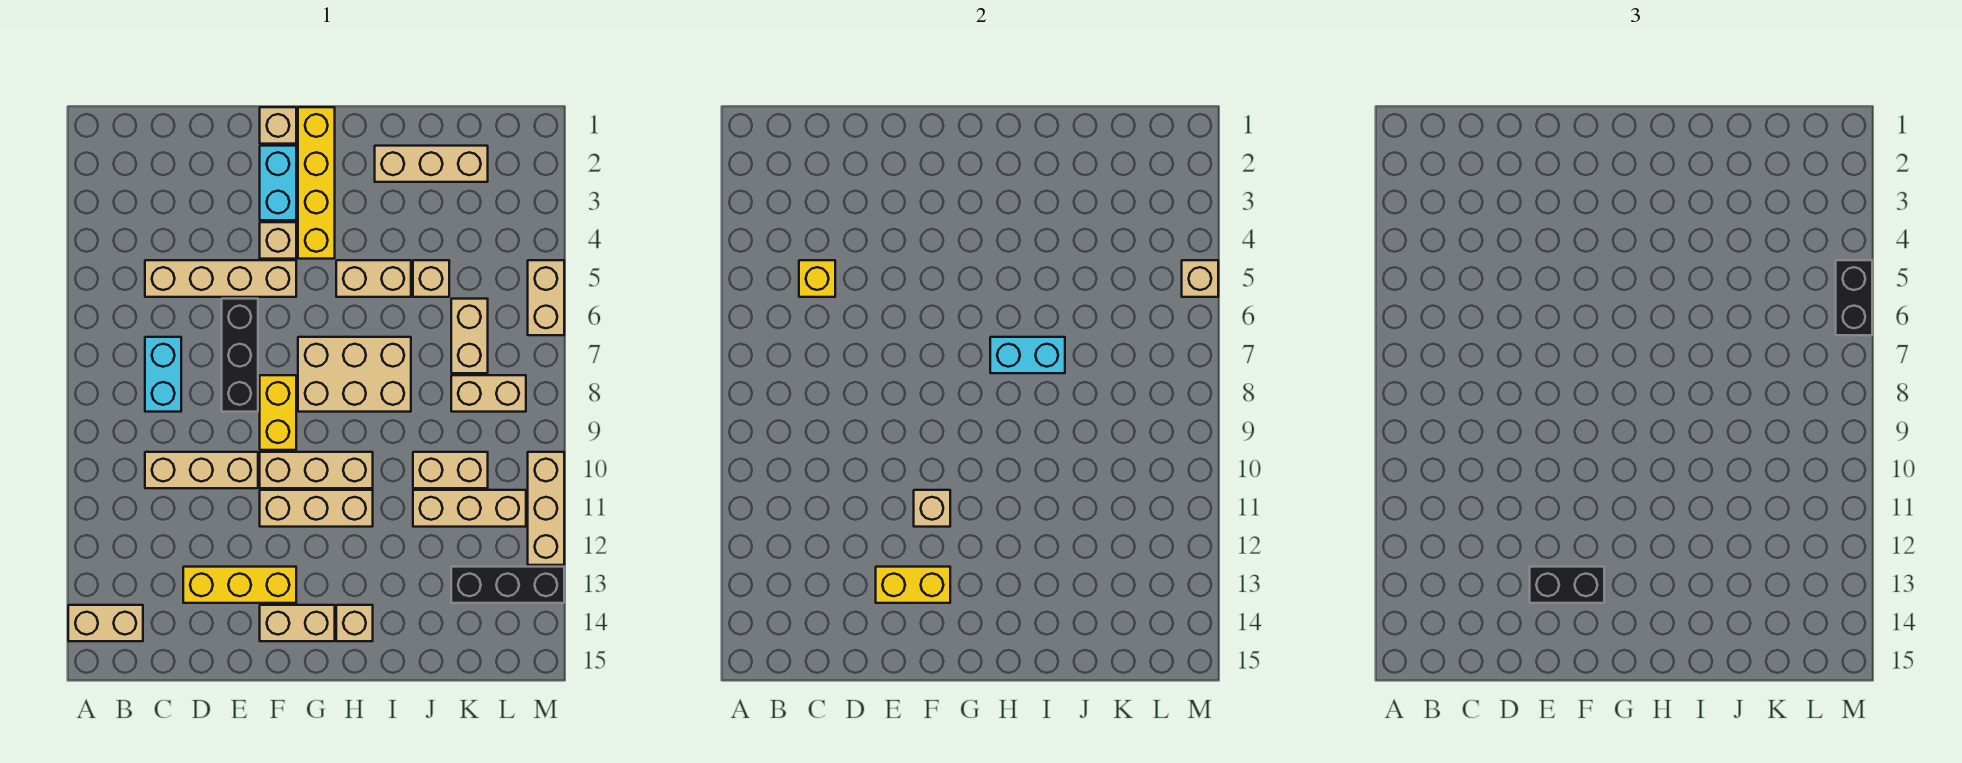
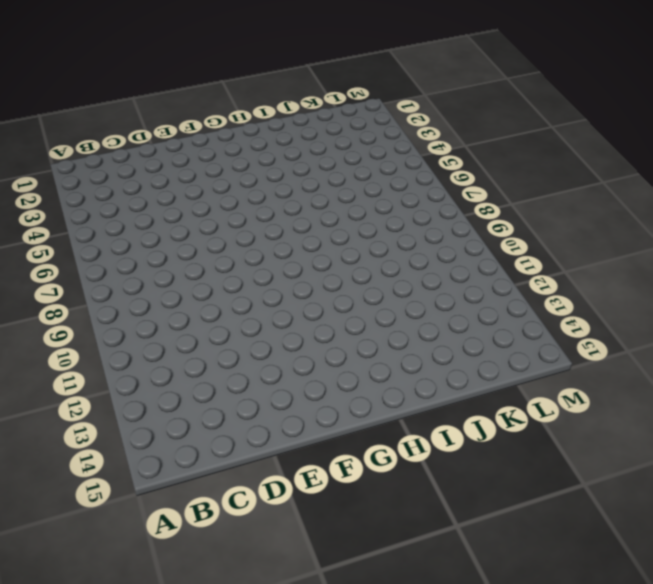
none -> tan 1x2 brick [68,605,143,641]
none -> tan 1x4 brick [145,260,296,297]
none -> cyan 1x2 brick [145,337,181,412]
none -> tan 1x3 brick [145,452,258,488]

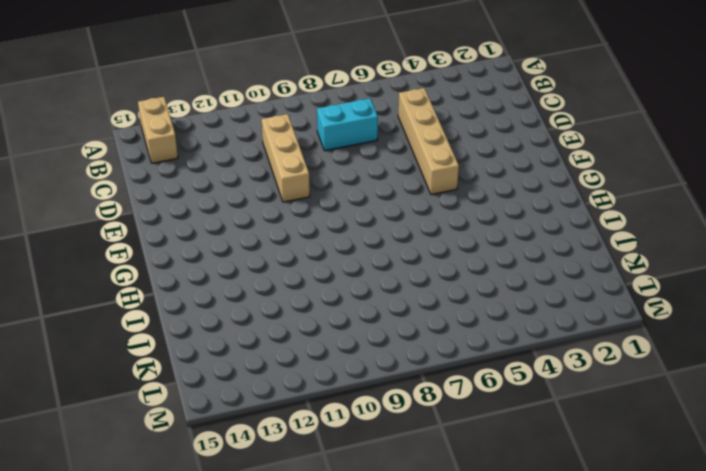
none -> yellow 1x3 brick [183,567,296,603]
none -> black 1x3 brick [222,299,258,412]
none -> tan 1x1 brick [260,107,296,144]
none -> cyan 1x2 brick [260,146,296,220]

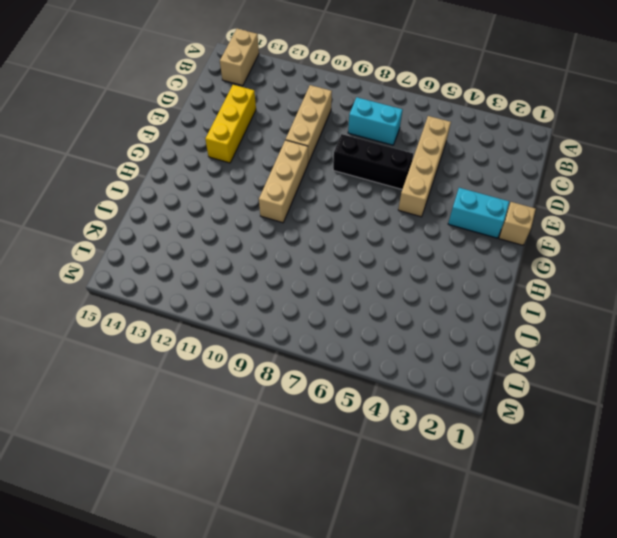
none -> tan 1x1 brick [260,222,296,259]
none -> yellow 1x2 brick [260,375,296,450]
none -> tan 1x3 brick [260,490,373,527]
none -> tan 1x2 brick [260,605,335,641]

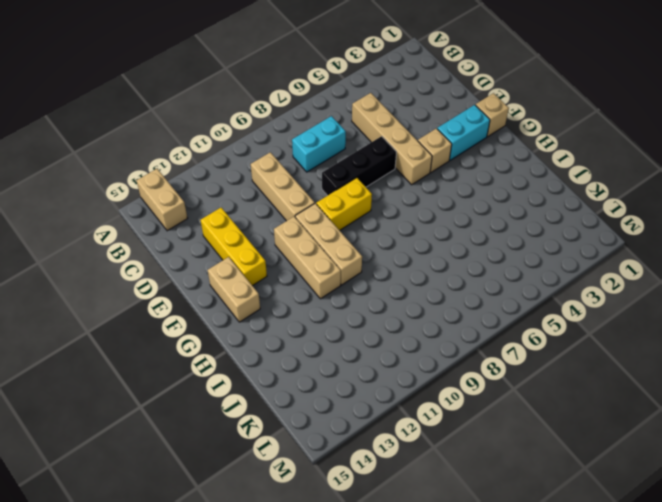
none -> yellow 1x4 brick [298,107,335,259]
none -> tan 2x3 brick [298,337,411,412]
none -> tan 1x2 brick [336,260,411,297]
none -> tan 1x1 brick [336,605,373,641]

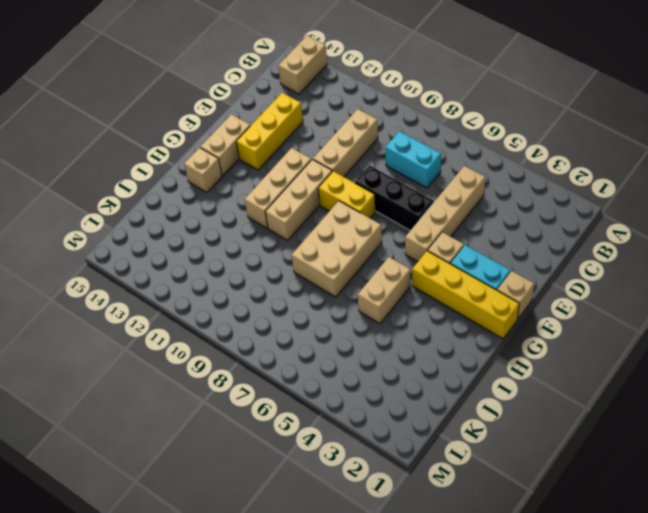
none -> tan 1x3 brick [375,146,488,182]
none -> tan 1x1 brick [413,260,449,297]
none -> tan 1x2 brick [413,452,488,488]
none -> tan 1x3 brick [413,490,526,527]

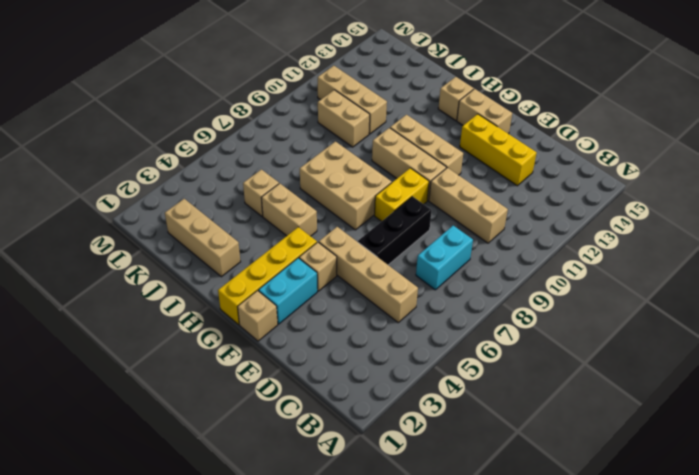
none -> tan 1x2 brick [68,605,143,641]
none -> tan 1x2 brick [451,299,488,373]
none -> tan 1x2 brick [451,375,526,412]
none -> black 1x3 brick [451,567,564,603]

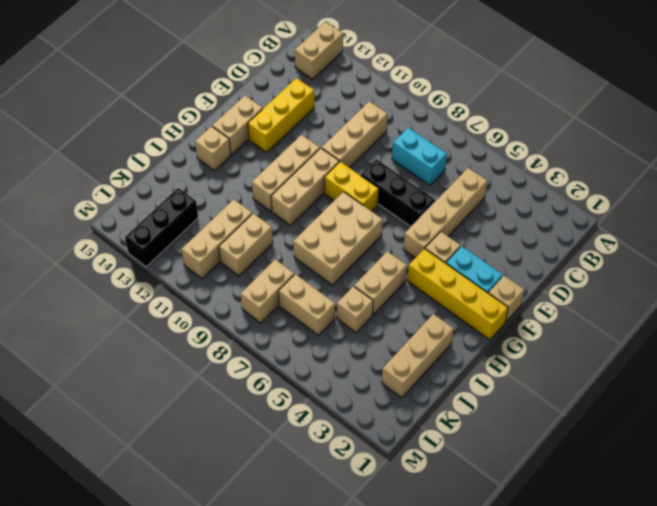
none -> tan 1x2 brick [528,260,564,335]
none -> tan 1x3 brick [528,452,564,565]
none -> yellow 1x1 brick [799,260,835,297]
none -> yellow 1x2 brick [876,567,950,603]

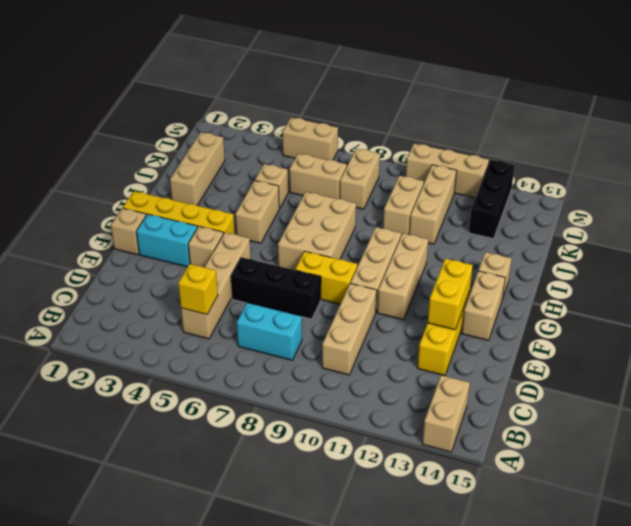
none -> tan 1x1 brick [914,490,950,527]
none -> cyan 1x2 brick [990,337,1065,373]
none -> tan 1x1 brick [1182,260,1218,297]
none -> black 1x2 brick [1530,567,1604,603]

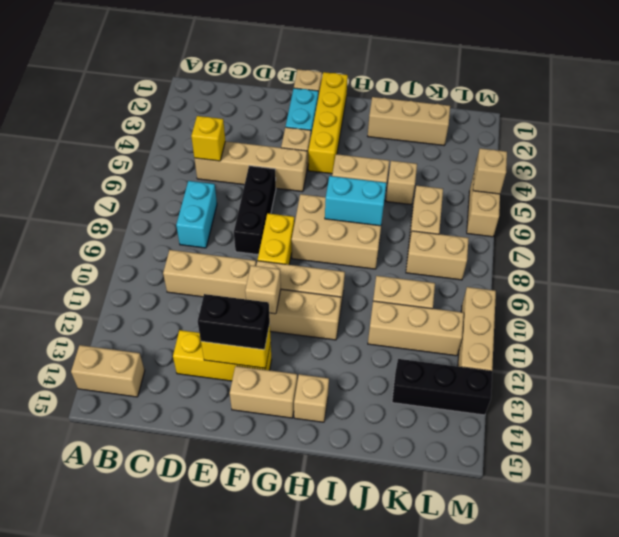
none -> black 1x2 brick [1836,260,1872,335]

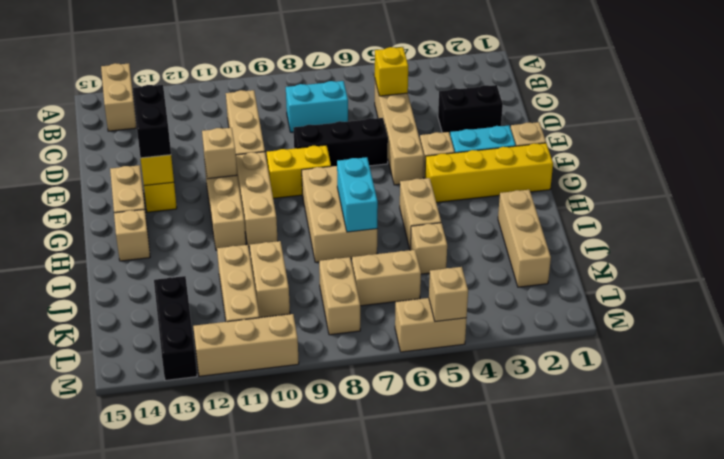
black 1x2 brick [438,85,503,134] -> black 1x2 brick moved to [1836,260,1872,335]

